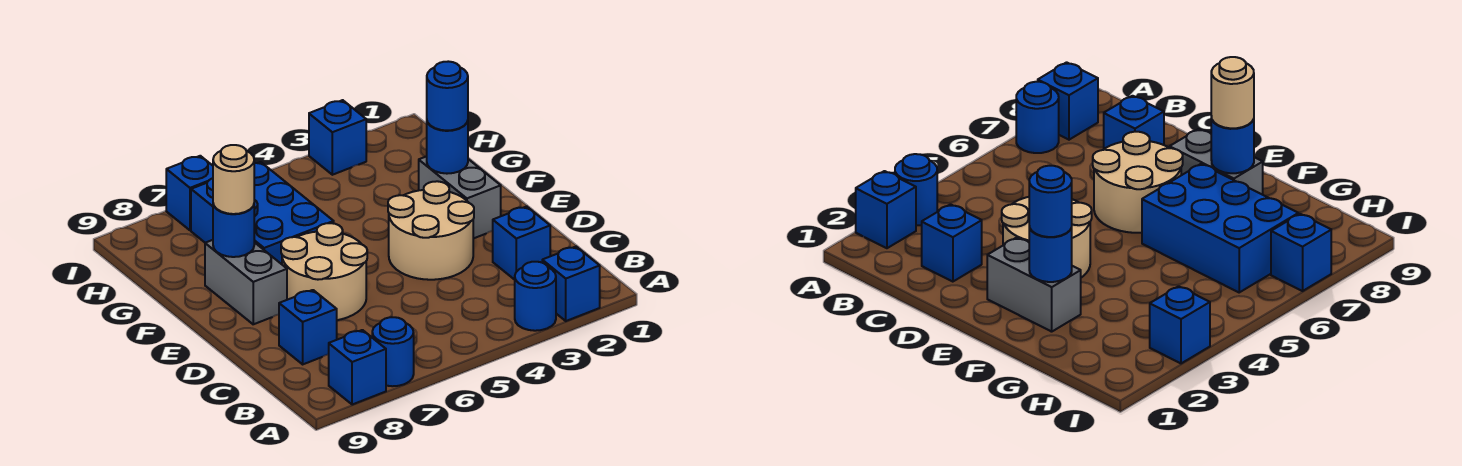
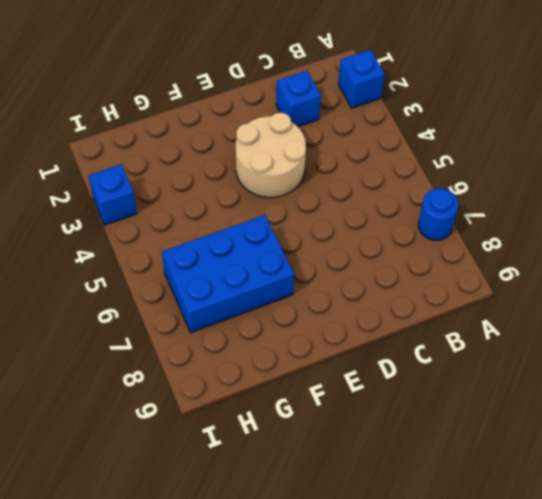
none -> blue 1x1 round brick [515,262,556,331]
none -> blue 1x1 brick [329,330,386,405]
none -> blue 1x1 brick [279,290,337,364]

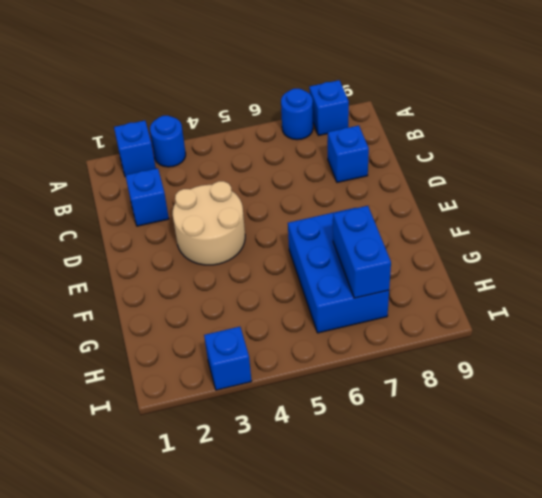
blue 1x2 brick [333,206,391,298] -> none
none -> tan 2x2 round brick [281,223,367,320]
none -> grey 1x2 brick [419,156,501,239]
none -> grey 1x2 brick [205,240,287,324]

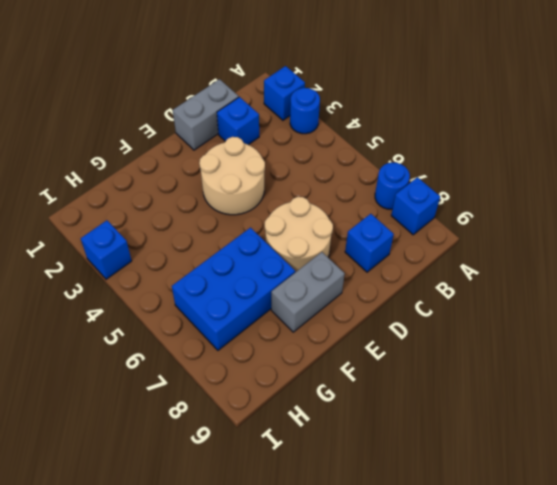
grey 1x2 brick [173,79,239,150] -> grey 1x2 brick moved to [419,156,501,239]
none -> blue 1x1 brick [166,156,213,230]
none -> blue 1x1 round brick [427,121,468,174]
none -> blue 1x1 round brick [213,204,254,257]

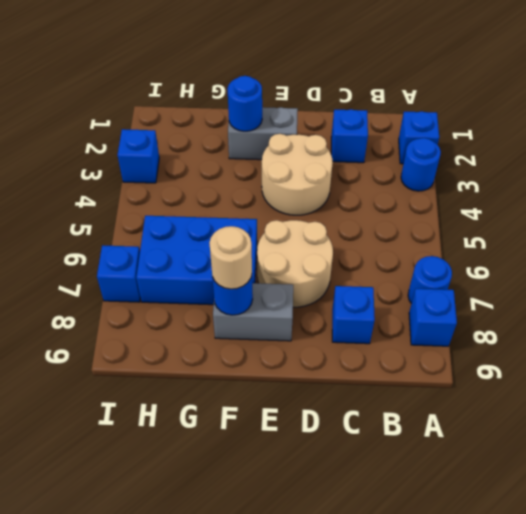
none -> blue 1x1 round brick [427,61,468,131]

